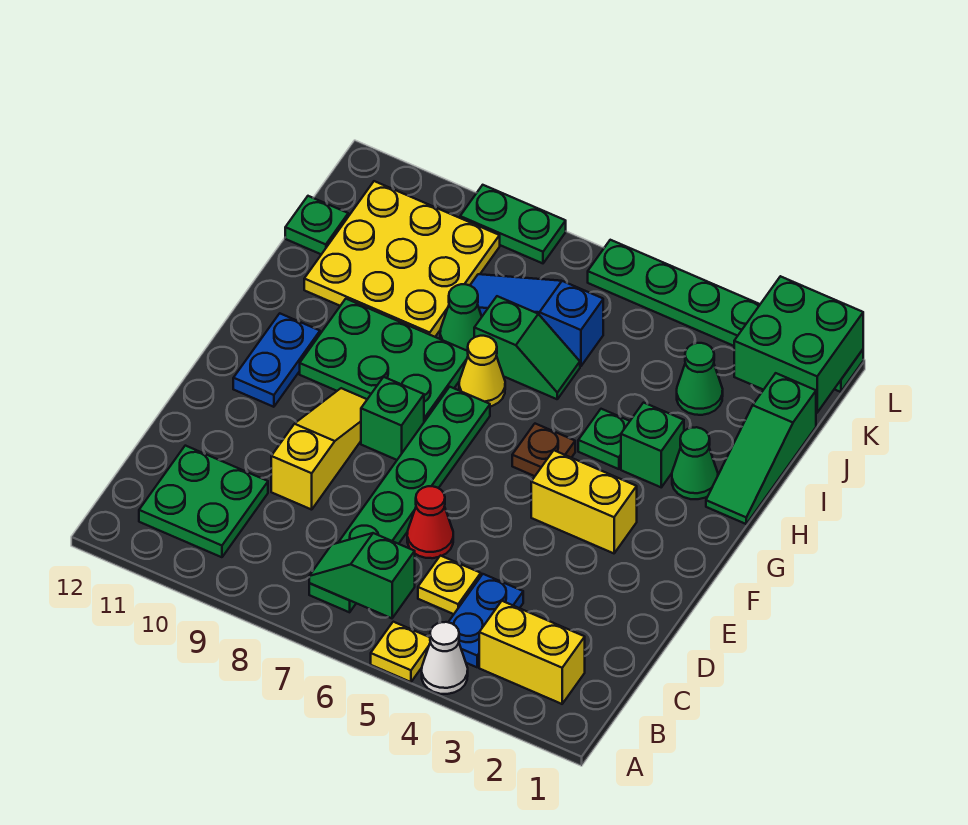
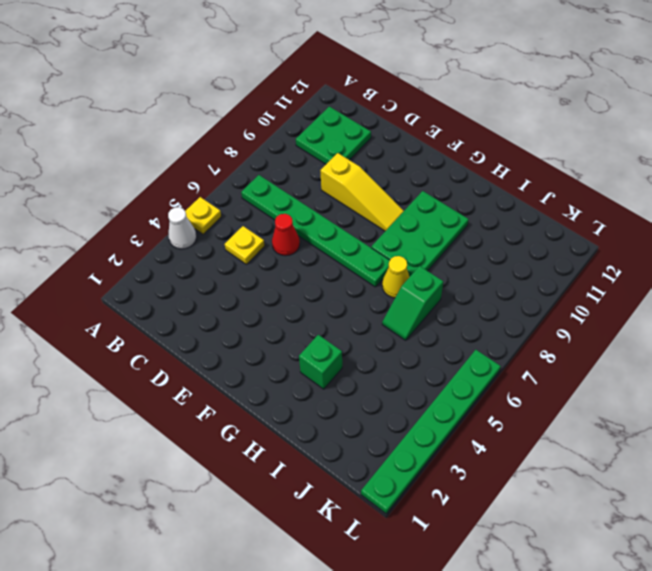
none -> yellow 1x2 brick [479,601,585,704]
none -> blue 1x2 plate [448,574,523,667]
none -> yellow 1x2 brick [531,450,637,553]

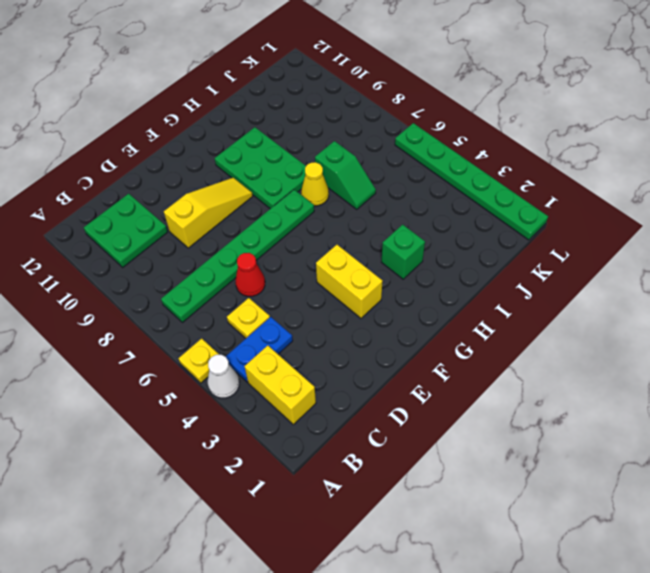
none -> green 1x1 brick [361,377,424,460]
none -> blue 1x2 plate [233,313,320,407]
none -> brown 1x1 plate [512,424,575,476]

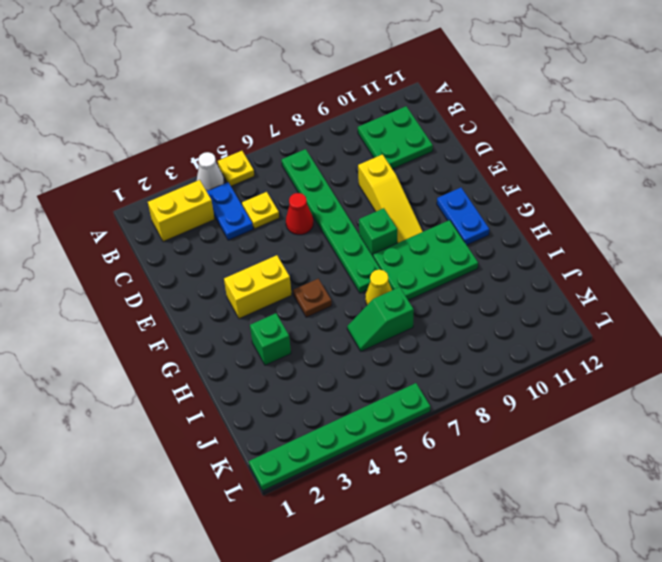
none -> green 1x3 slope [706,373,816,524]
none -> green 1x1 cone [672,427,718,499]
none -> green 1x1 plate [578,409,630,469]

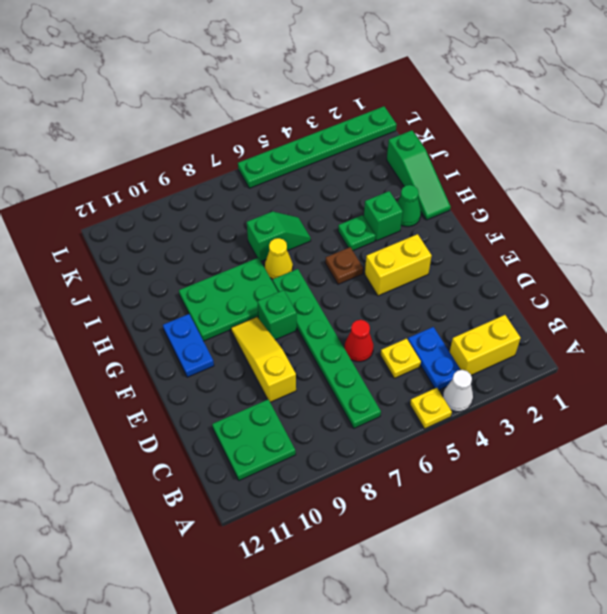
none -> green 1x1 cone [440,284,482,351]
none -> yellow 3x3 plate [304,181,500,337]
none -> green 1x1 cone [677,343,723,415]

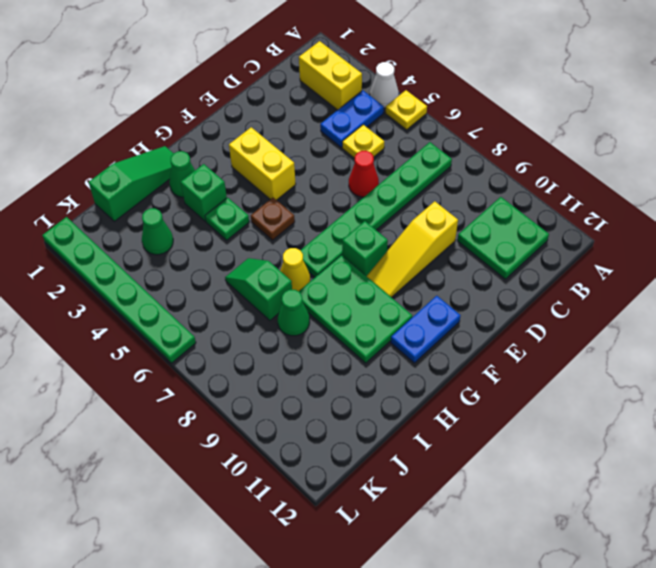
none -> yellow 3x3 plate [304,181,500,337]
none -> blue 1x3 slope [470,274,603,366]
none -> green 1x1 plate [285,196,348,254]

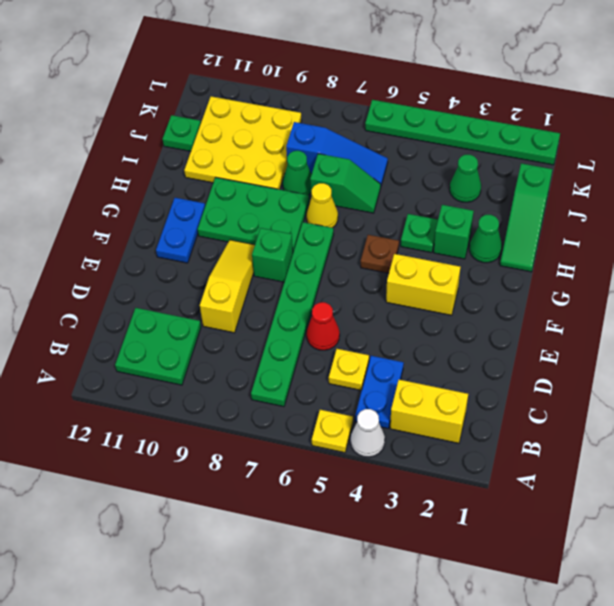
blue 1x3 slope [286,122,388,185] -> blue 1x3 slope turned to [470,274,603,366]
none -> green 1x2 plate [460,185,566,263]
none -> green 1x2 slope [309,533,415,618]
none -> green 2x2 brick [734,276,863,413]

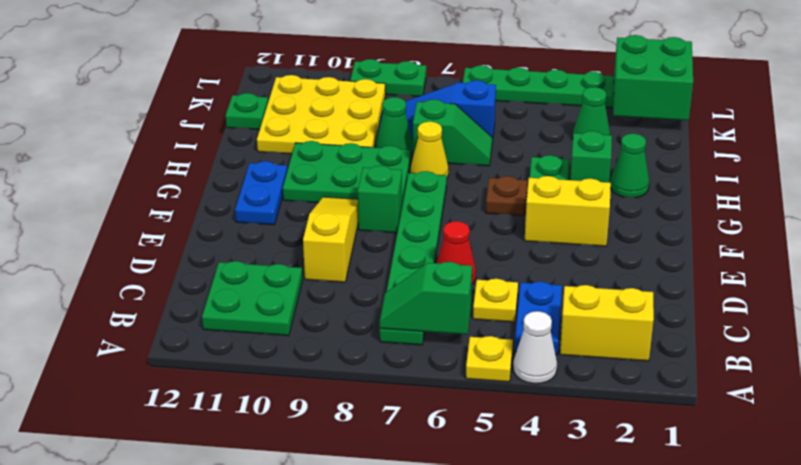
none -> green 1x3 slope [706,373,816,524]

